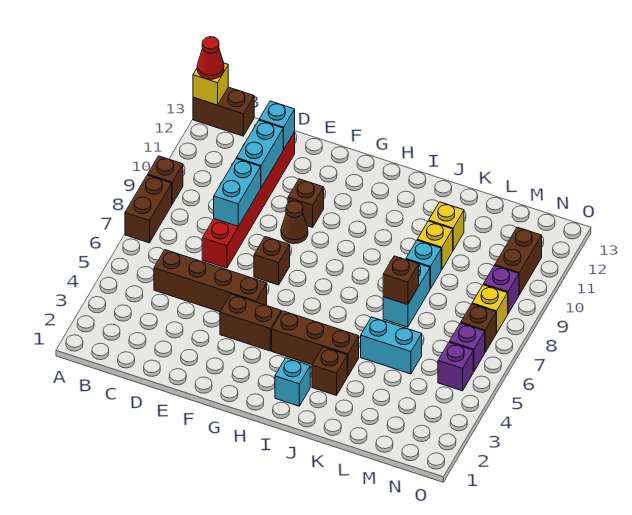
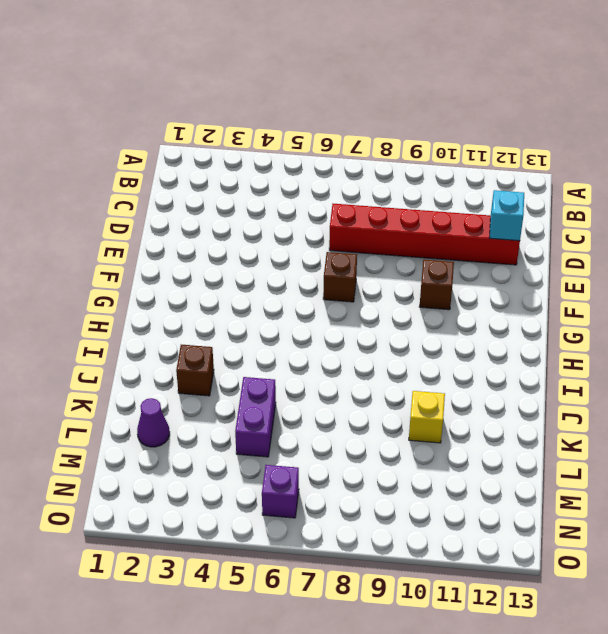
purple 1x2 brick [235,377,276,457] -> cyan 1x2 brick [361,317,422,374]
purple 1x1 cone [137,398,170,447] -> none
none -> brown 1x2 brick [125,175,172,243]
none -> brown 1x1 brick [148,156,183,204]
none -> brown 1x2 brick [193,87,254,136]

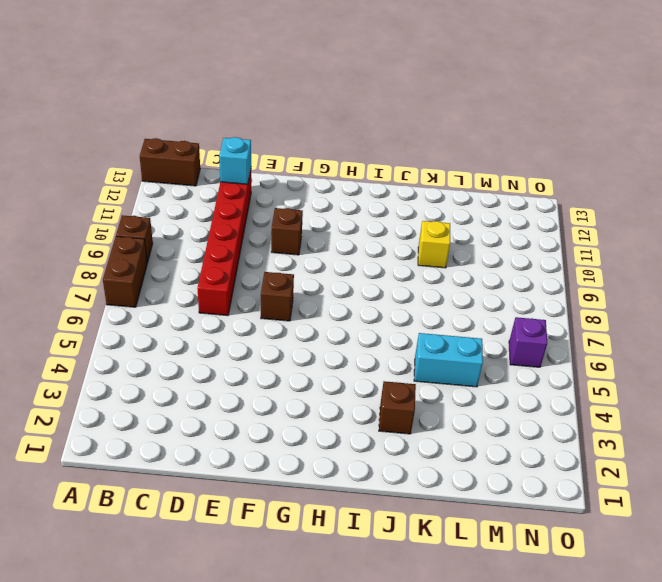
none -> brown 1x4 brick [154,250,267,312]
none -> brown 1x2 brick [220,294,281,351]
none -> brown 1x1 cone [281,201,308,244]

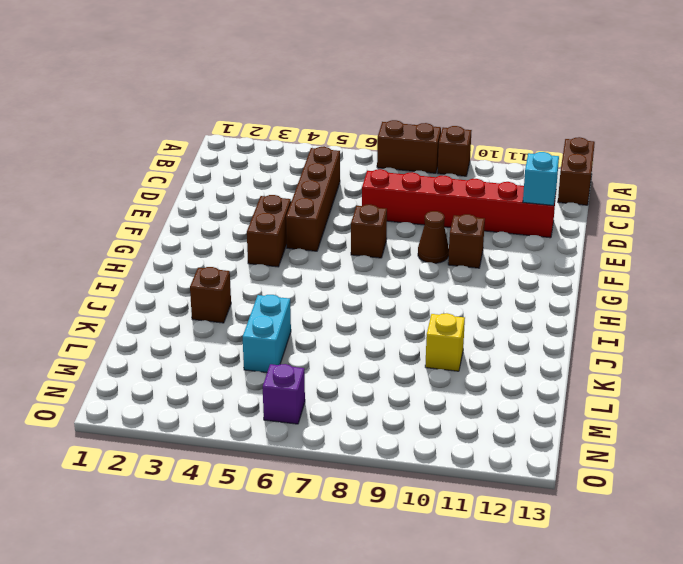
none -> brown 1x3 brick [272,311,359,376]
none -> cyan 1x1 brick [275,358,310,406]
none -> cyan 1x2 brick [383,264,430,327]

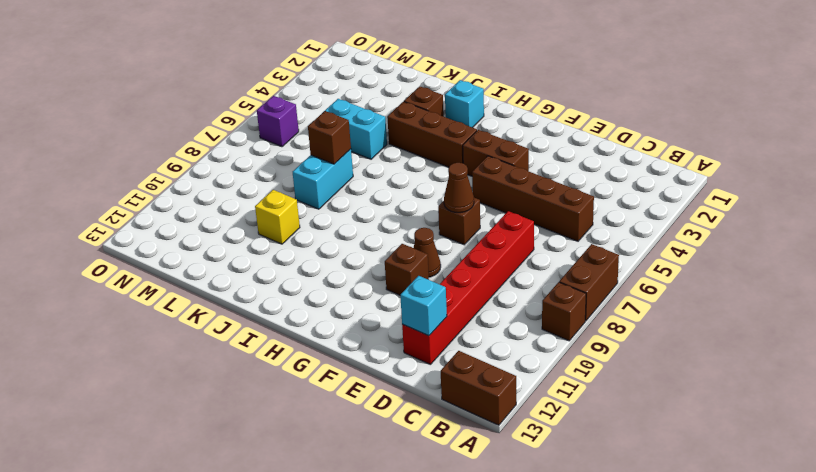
brown 1x1 cone [444,163,474,213] -> none
none -> cyan 1x1 brick [406,240,441,289]
none -> yellow 1x1 brick [429,202,464,250]
none -> purple 1x1 brick [438,342,473,391]

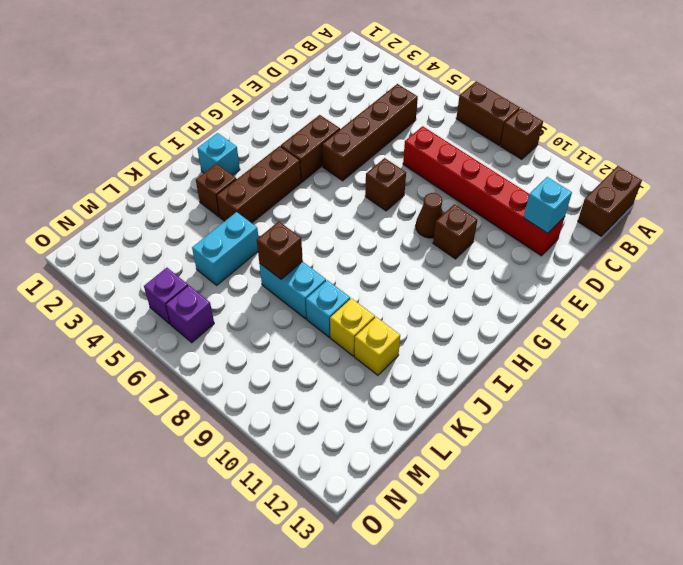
none -> brown 1x1 brick [461,304,496,352]
none -> yellow 1x1 brick [472,285,508,333]
none -> purple 1x1 brick [483,266,519,314]

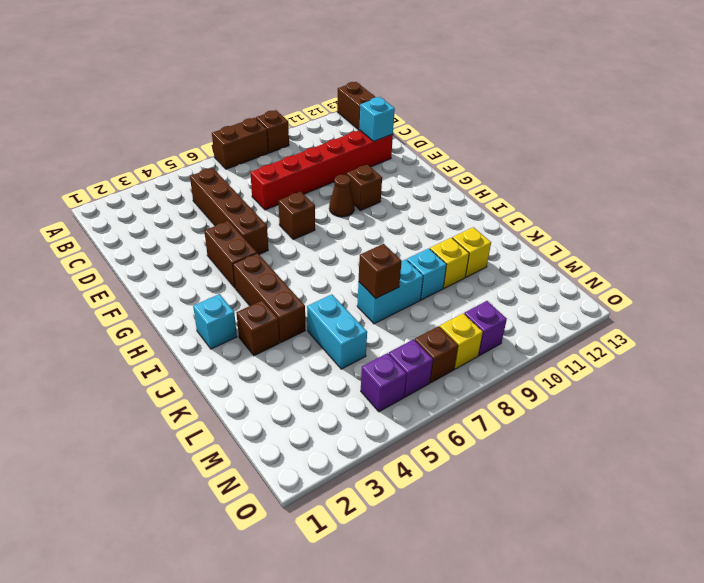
none -> brown 1x2 brick [495,227,542,295]
none -> yellow 1x1 brick [193,63,228,105]
none -> cyan 1x2 brick [214,159,261,226]

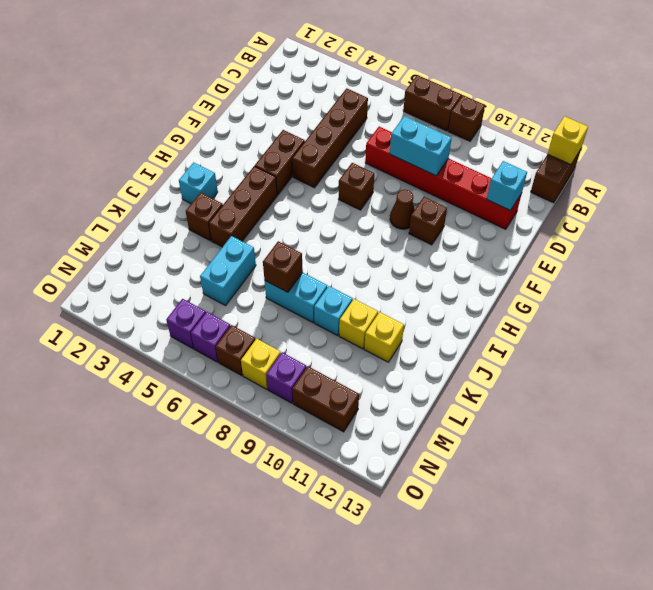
none -> cyan 1x2 brick [236,120,284,187]
none -> red 1x1 cone [197,37,224,79]

